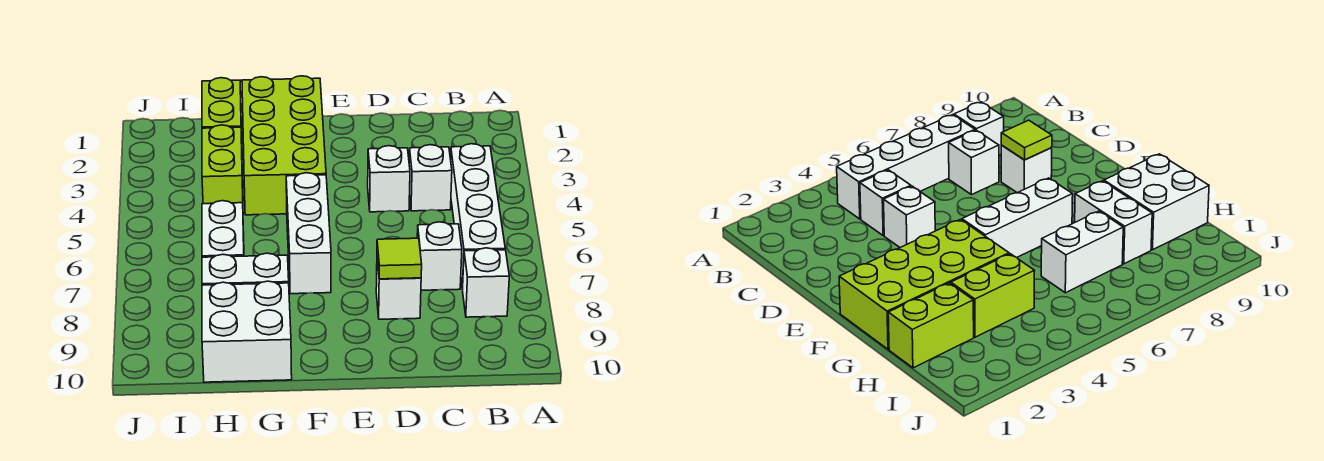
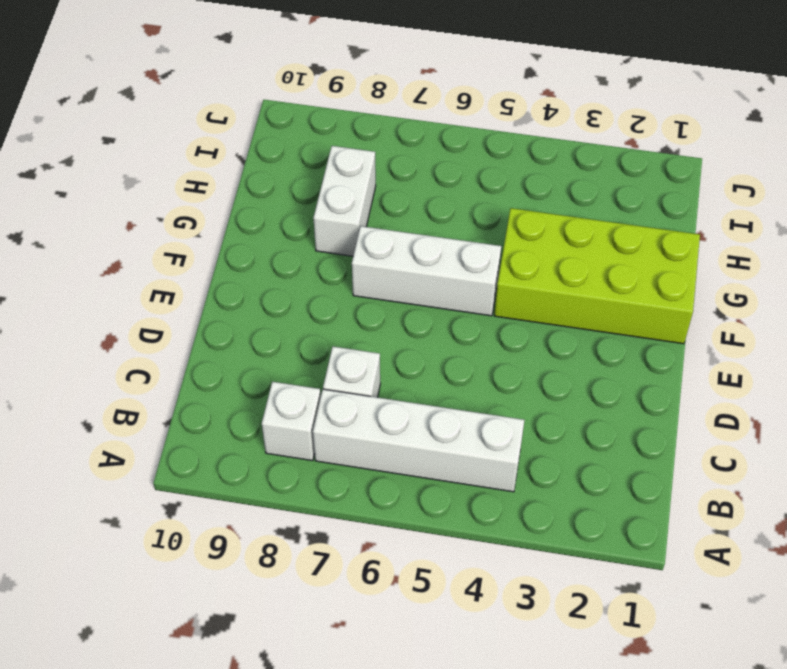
none -> white 1x1 brick [409,145,452,211]
none -> white 1x1 brick [368,146,410,212]
none -> white 1x1 brick [376,259,421,319]

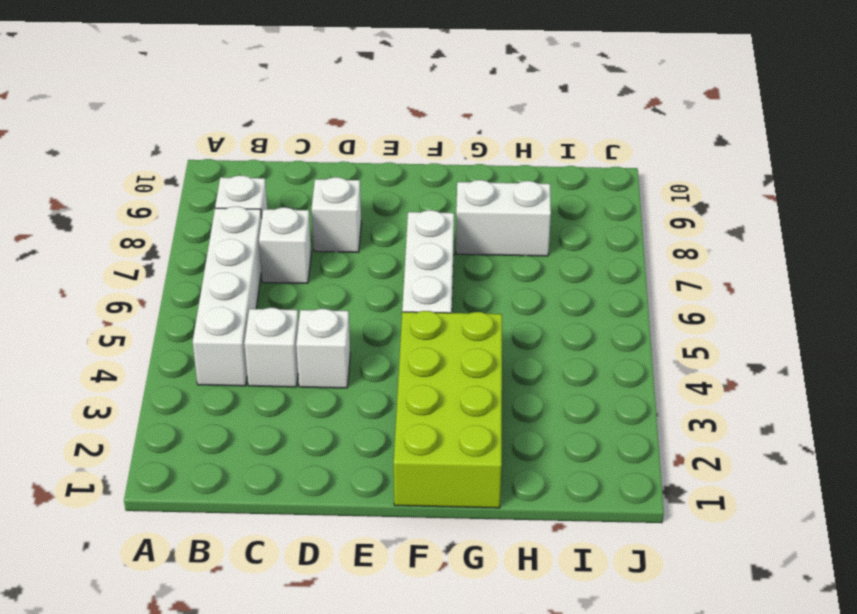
none -> white 2x2 brick [202,281,292,382]
none -> lime 1x2 brick [202,78,242,139]
none -> lime 1x2 brick [202,125,243,204]

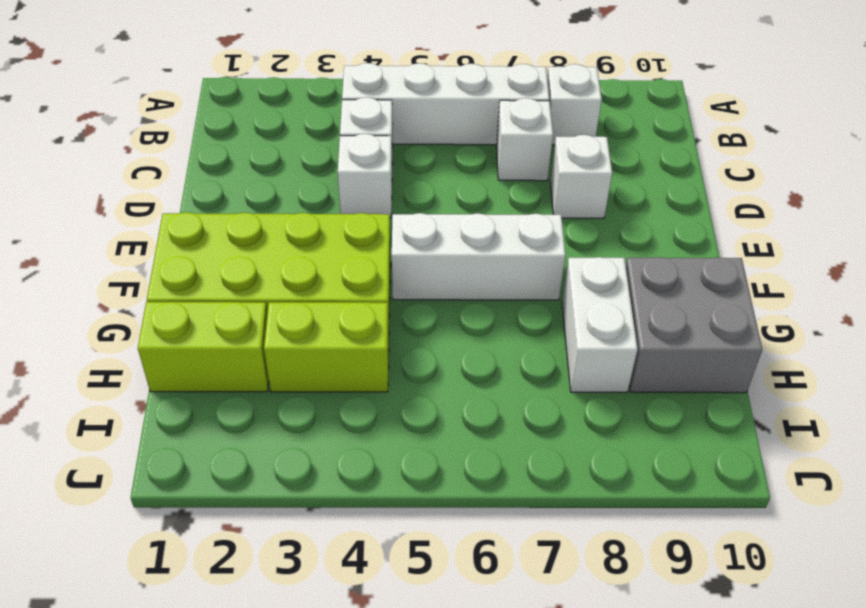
grey 2x2 brick [626,257,762,393] -> white 2x2 brick [202,281,292,382]
none -> white 1x2 brick [202,201,244,257]
none -> lime 1x1 tile [377,238,422,279]

